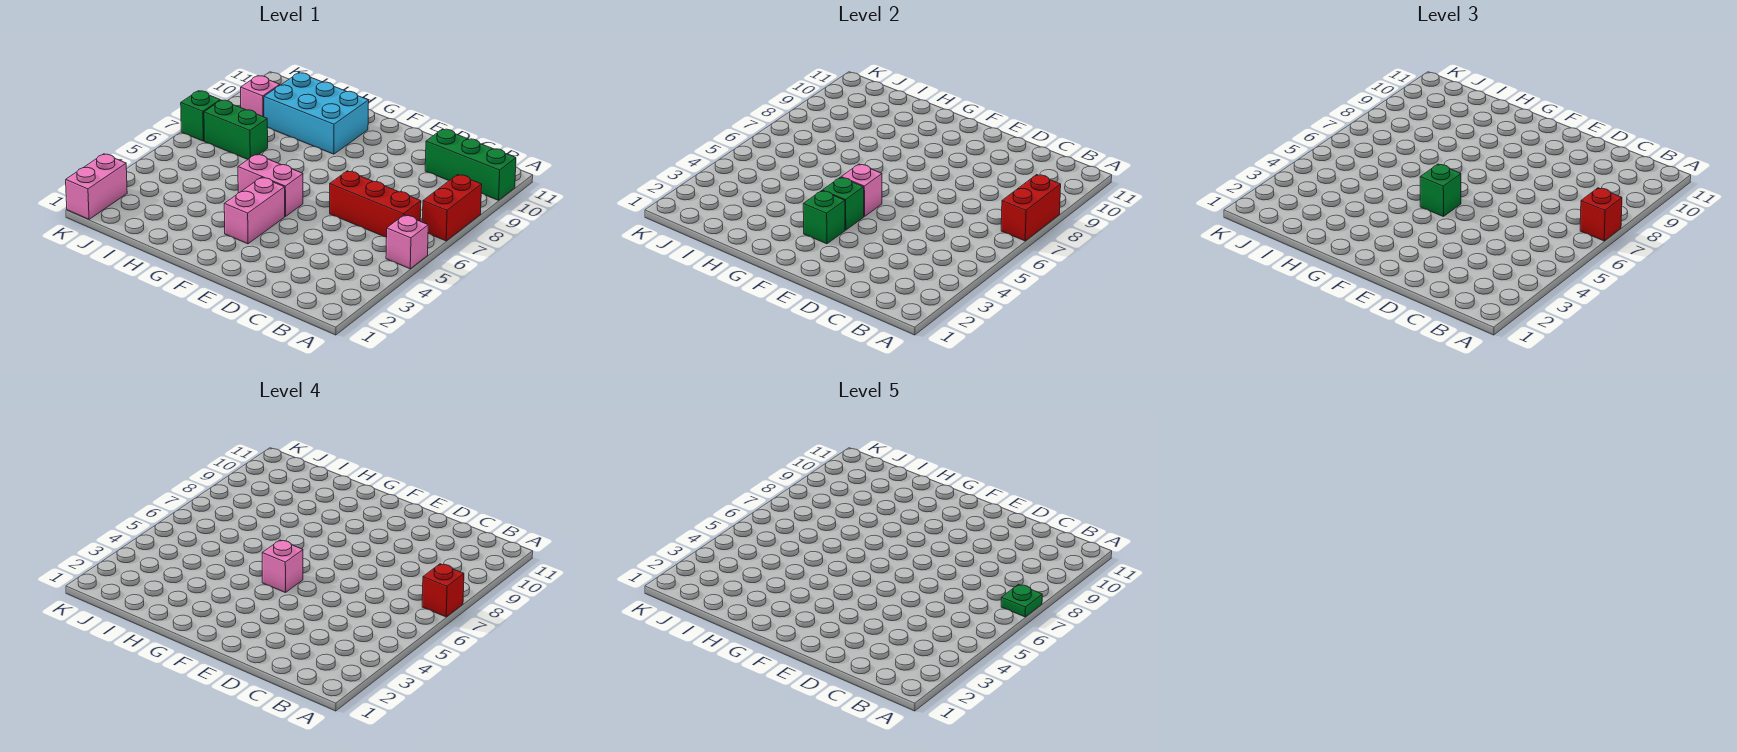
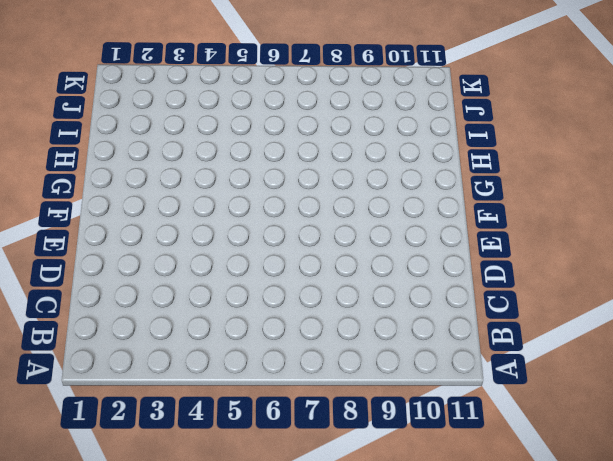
none -> pink 1x1 brick [386,215,428,269]
none -> red 1x2 brick [422,175,482,241]
none -> green 1x3 brick [425,129,516,200]

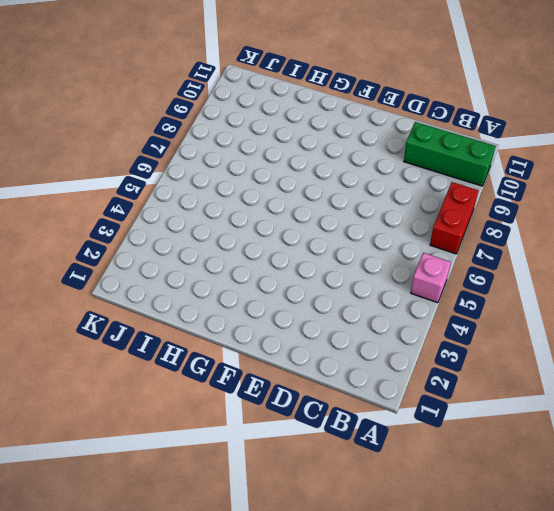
none -> red 1x3 brick [330,171,421,237]
none -> pink 1x2 brick [224,177,285,244]
none -> pink 1x2 brick [238,154,303,217]

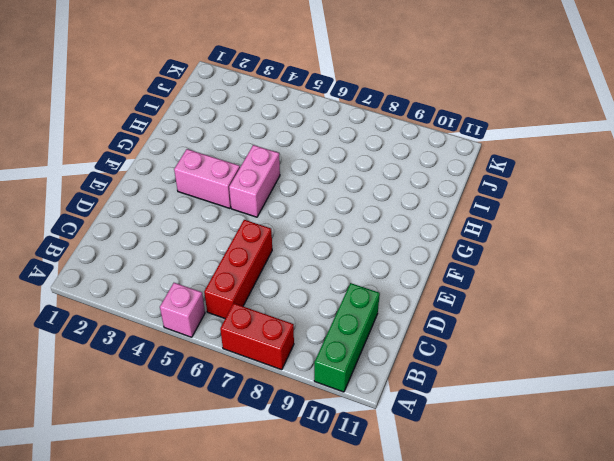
none -> cyan 2x3 brick [264,73,369,154]
none -> green 1x2 brick [204,100,268,159]
none -> pink 1x1 brick [241,76,280,117]

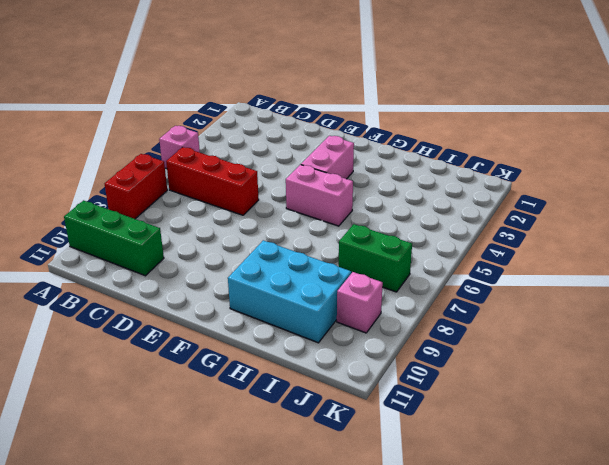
none -> pink 1x2 brick [66,154,127,219]
none -> green 1x1 brick [181,91,220,141]
none -> red 1x2 brick [1001,175,1061,241]

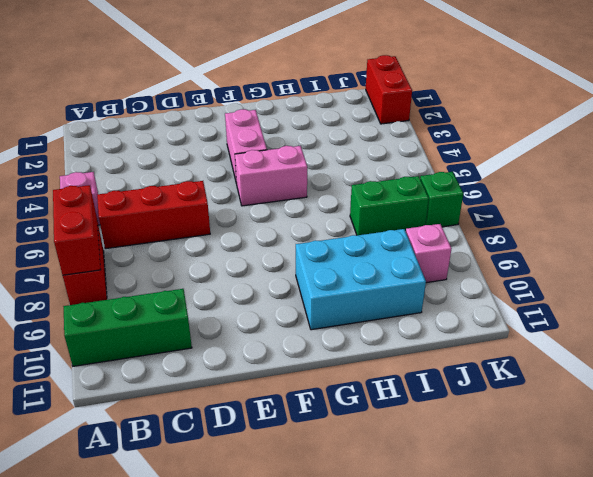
red 1x2 brick [366,55,412,124] -> pink 1x2 brick [66,154,127,219]
none -> green 1x1 brick [803,191,845,244]
none -> green 1x1 brick [822,177,864,230]
none -> pink 1x1 brick [841,164,882,217]

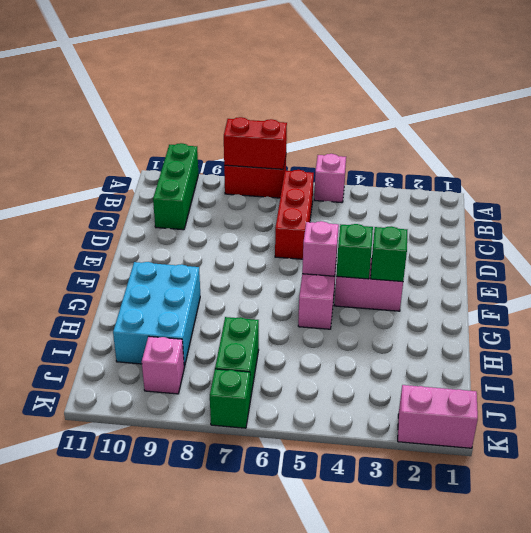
none -> red 1x1 brick [1580,188,1622,241]
none -> green 1x1 brick [1420,164,1461,217]
none -> red 1x1 brick [422,564,464,617]

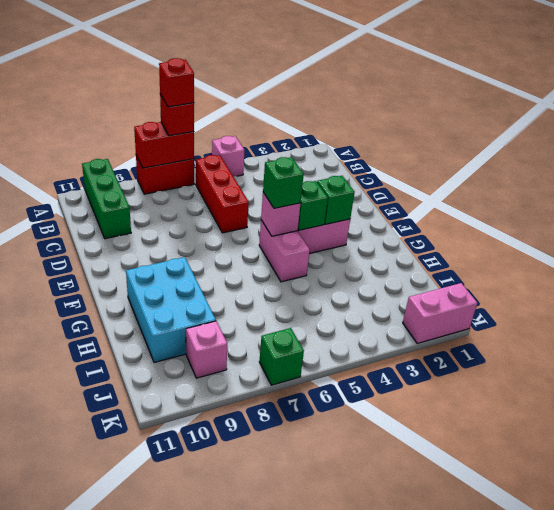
none -> green 1x2 brick [204,100,268,159]
none -> pink 1x1 brick [262,540,303,593]
none -> green 1x1 plate [1001,584,1042,617]

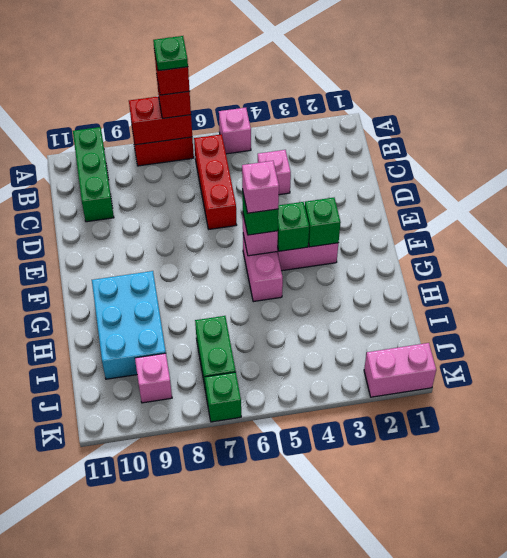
pink 1x1 brick [258,150,291,195] -> none

